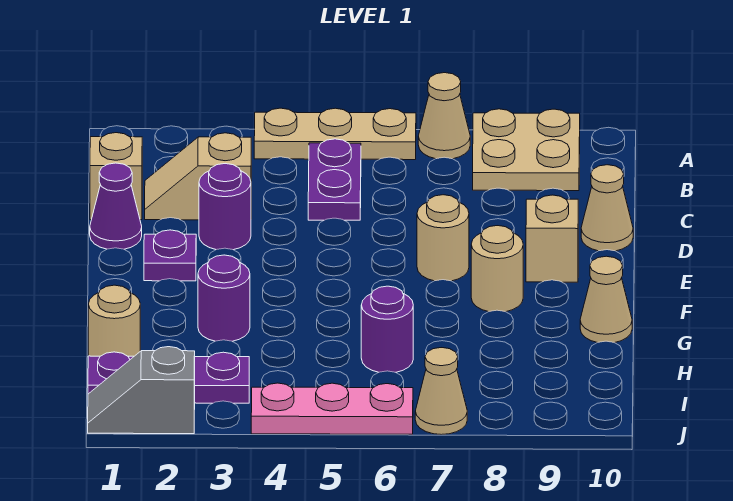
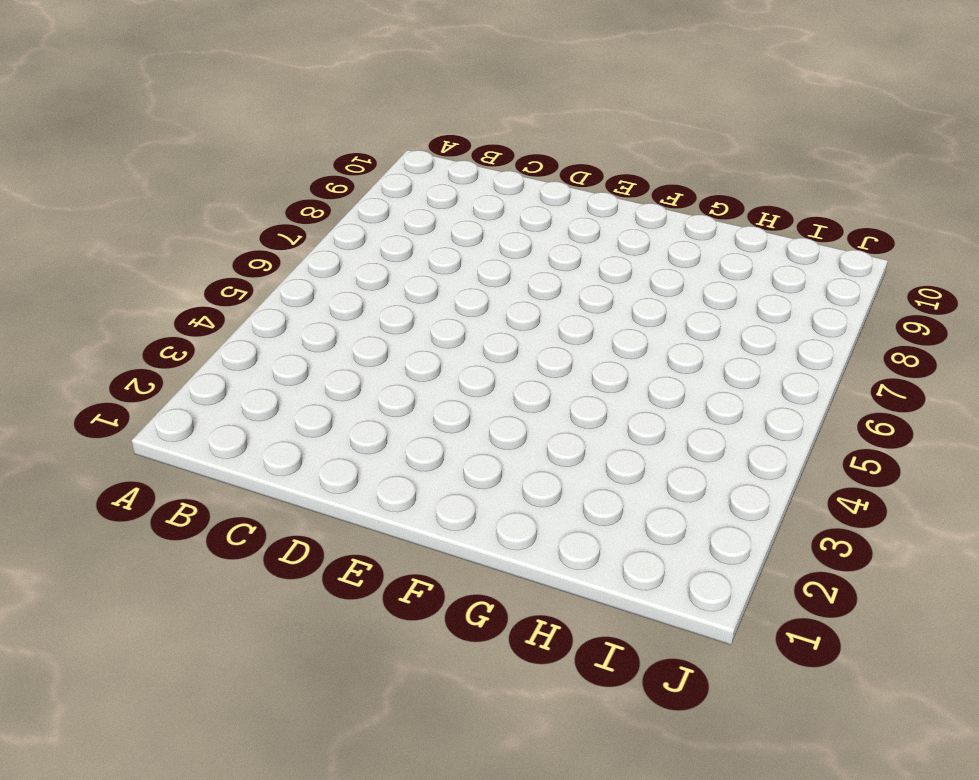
none -> tan 1x3 plate [254,108,416,160]
none -> tan 1x1 cone [418,73,470,159]
none -> tan 2x2 plate [473,109,580,191]

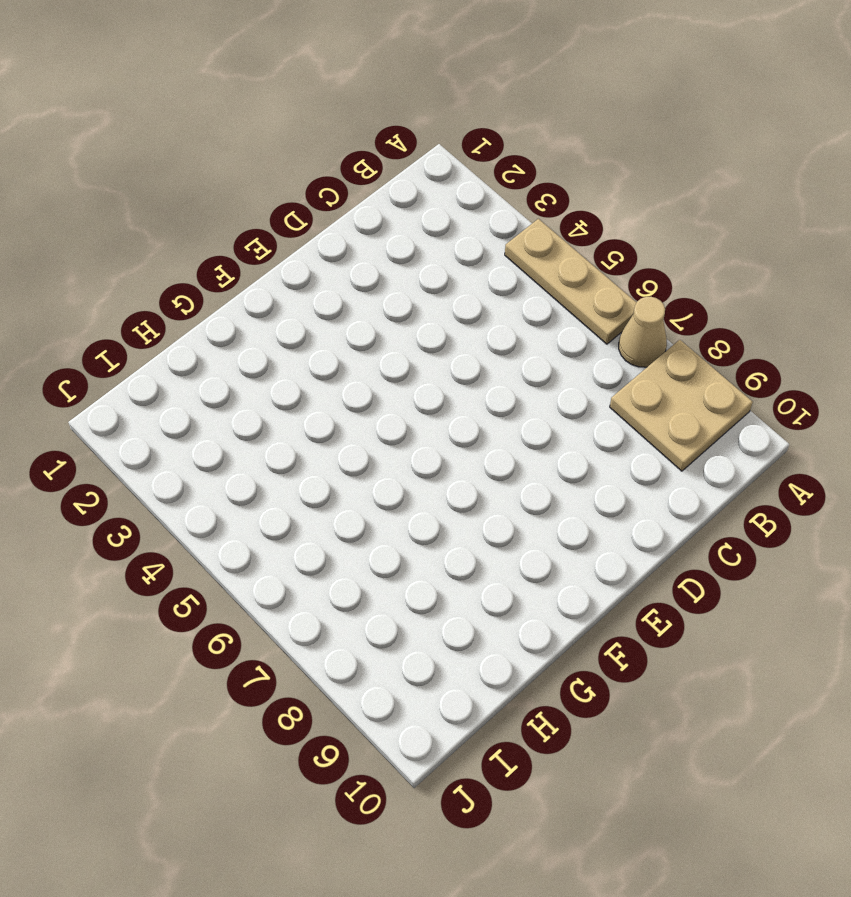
none -> purple 1x2 plate [308,139,361,220]
none -> tan 1x1 brick [90,133,142,220]
none -> tan 1x2 slope [145,133,251,220]

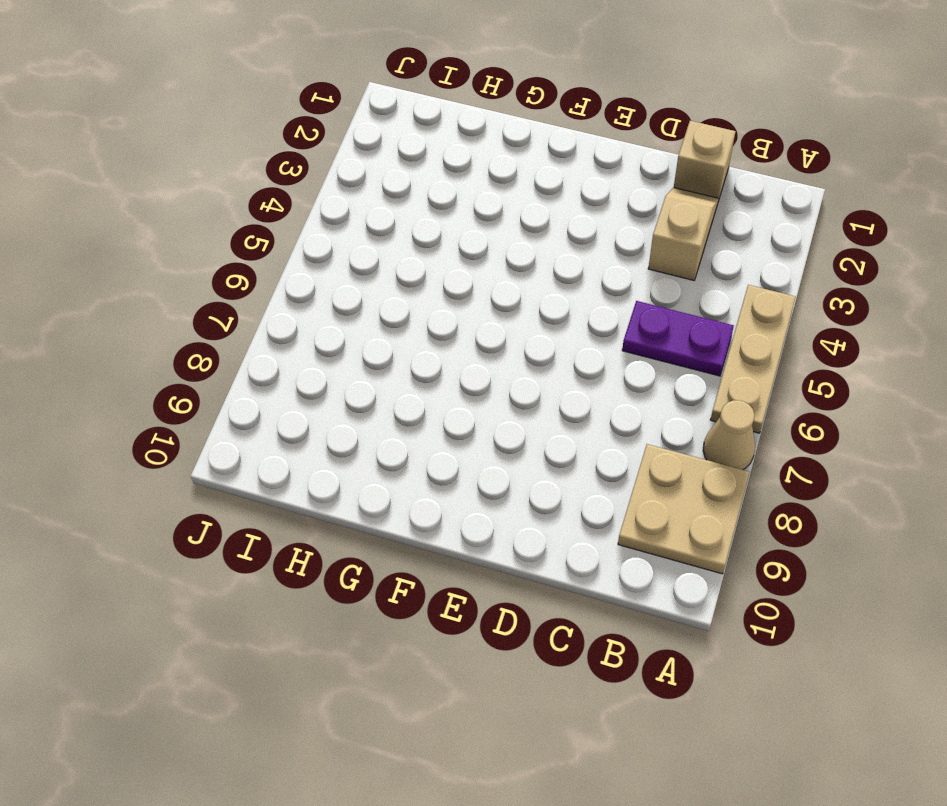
none -> purple 1x1 cone [90,163,142,249]
none -> purple 1x1 round brick [199,164,251,250]
none -> tan 1x1 cone [581,165,633,251]

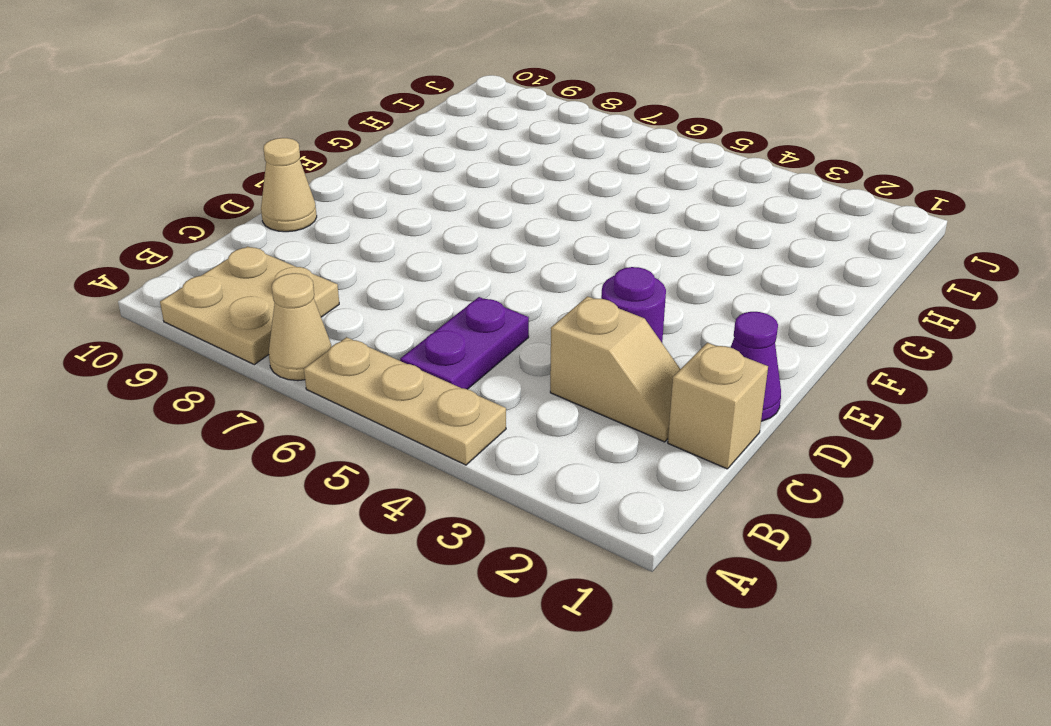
none -> purple 1x1 plate [144,230,196,281]
none -> tan 1x1 round brick [417,195,469,281]
none -> tan 1x1 brick [526,195,578,282]

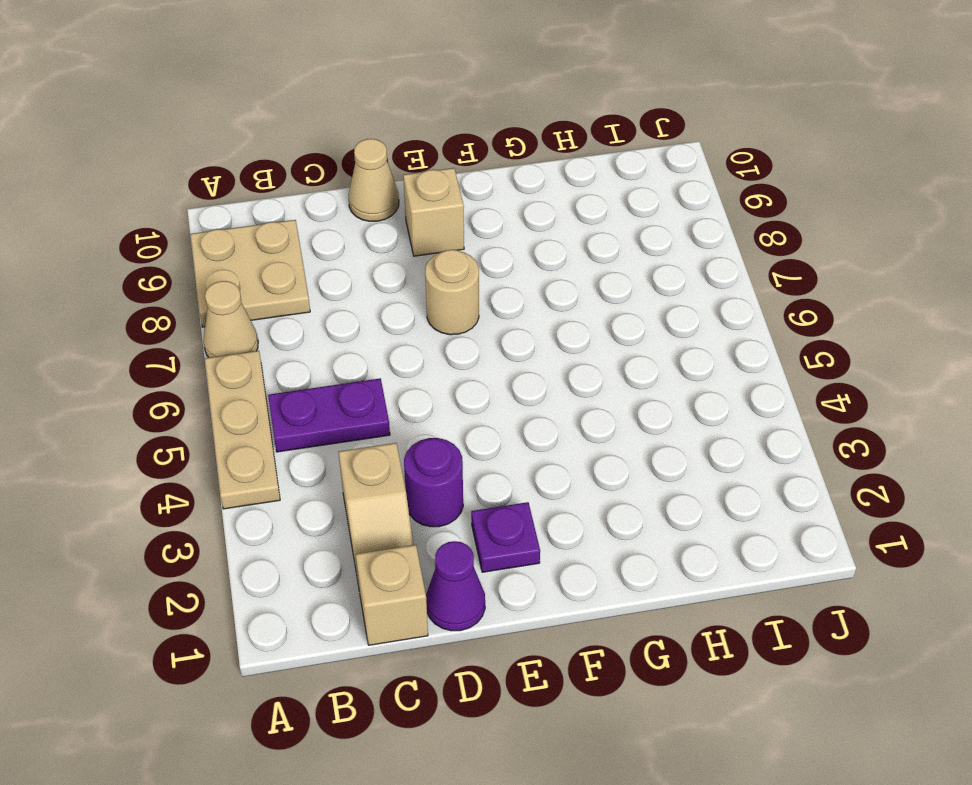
none -> tan 1x1 round brick [471,226,523,312]
none -> purple 1x1 round brick [198,255,250,341]
none -> tan 1x1 cone [580,256,632,343]

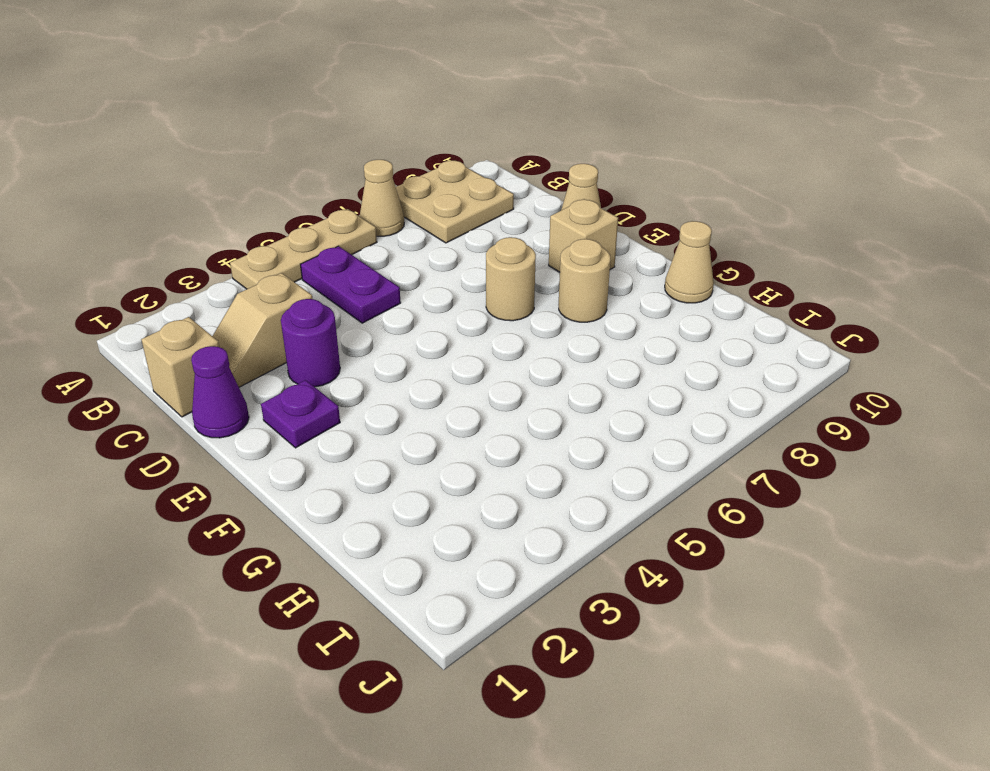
none -> purple 1x1 round brick [198,255,250,341]
none -> tan 1x1 round brick [88,285,140,356]
none -> purple 1x1 round brick [361,286,413,372]

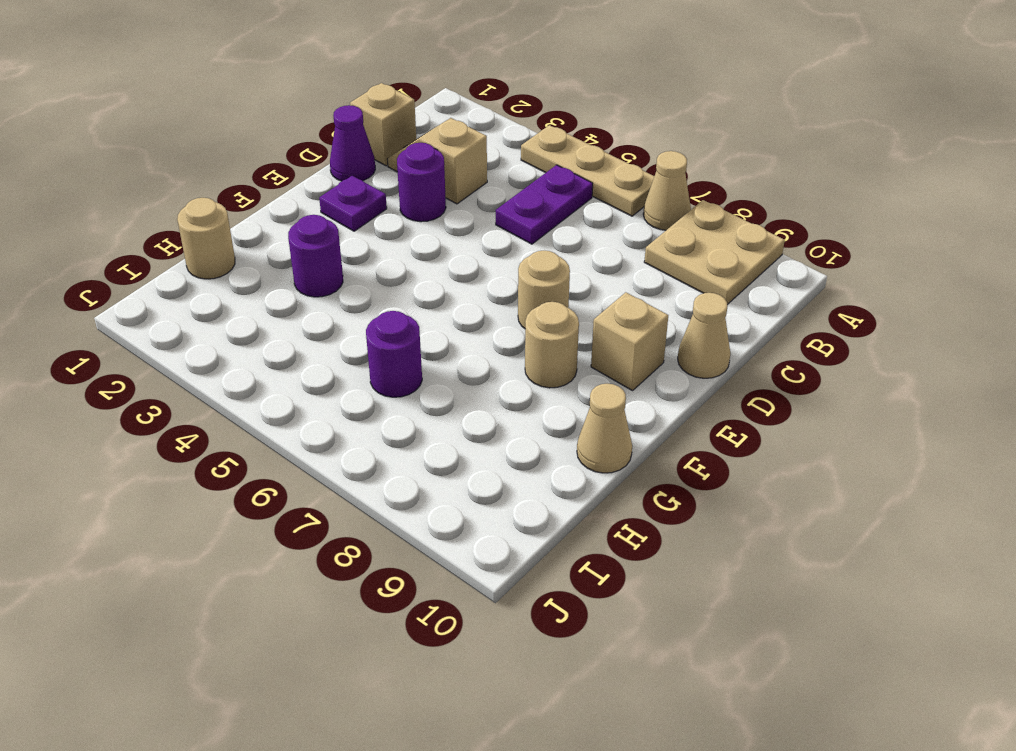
none -> purple 1x3 plate [88,352,249,403]
none -> grey 1x2 slope [88,347,195,434]
none -> pink 1x3 plate [251,383,413,434]

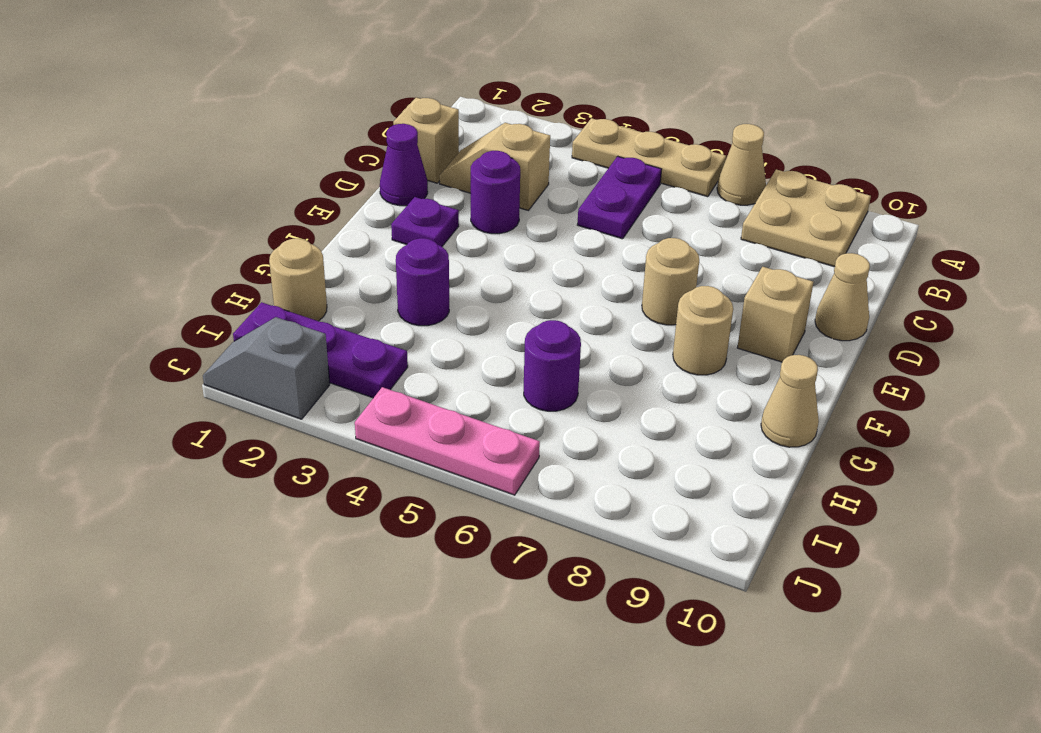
none -> tan 1x1 cone [415,348,467,435]

